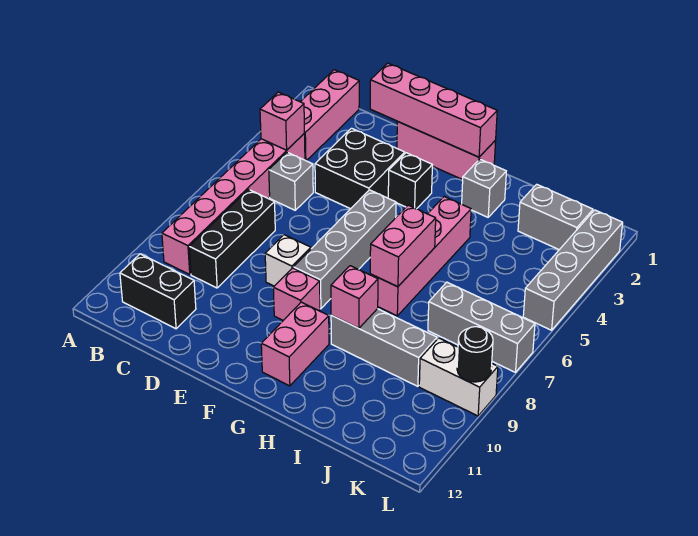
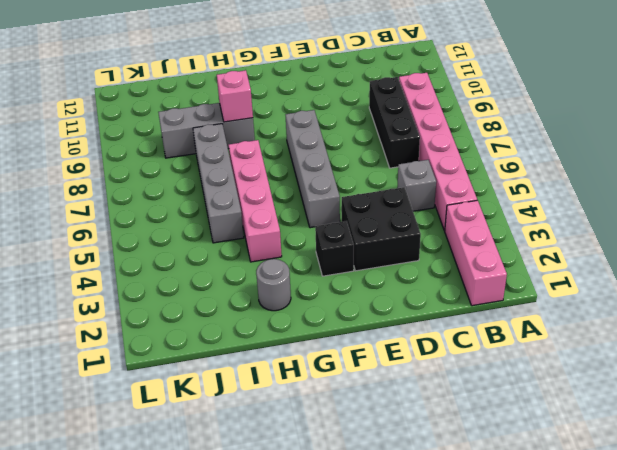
grey 1x1 round brick [256,259,291,311] -> grey 1x1 brick [462,159,506,217]
grey 1x4 brick [193,124,244,243] -> grey 1x4 brick moved to [523,210,623,330]
none -> black 1x2 brick [120,254,196,329]
none -> pink 1x3 brick [397,122,496,180]
none -> white 1x1 brick [265,235,311,286]

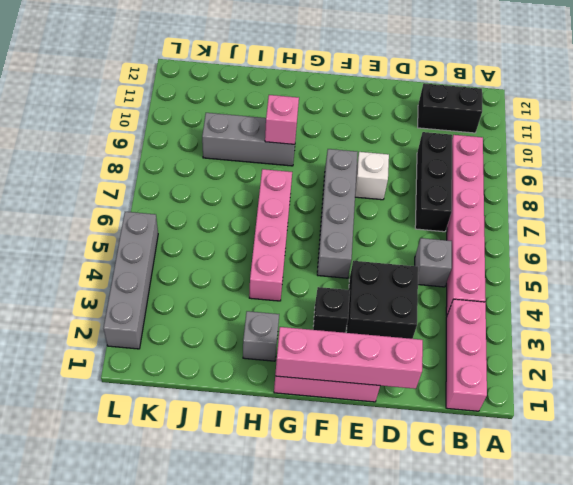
none -> pink 1x1 brick [273,268,320,320]
none -> pink 1x2 brick [261,302,329,386]
none -> grey 1x2 brick [518,184,593,250]

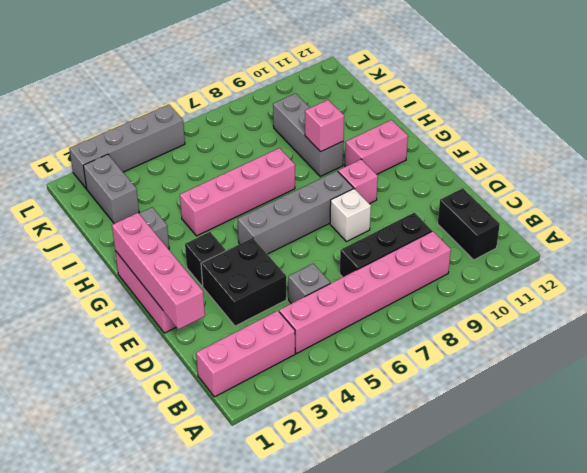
none -> grey 1x3 brick [428,282,535,372]
none -> white 1x2 brick [419,338,498,416]
none -> pink 1x1 brick [260,92,305,150]

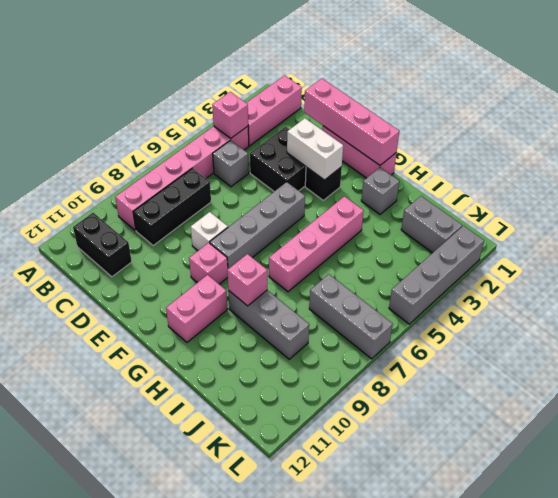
white 1x2 brick [287,118,343,180] -> white 1x2 brick moved to [419,338,498,416]
none -> pink 1x2 brick [370,205,436,287]
none -> black 1x1 round brick [457,327,493,382]

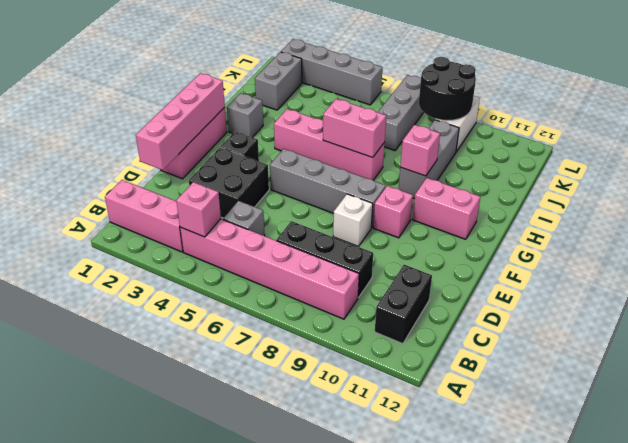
black 2x2 round brick [419,57,476,121] -> black 1x1 round brick [457,327,493,382]

